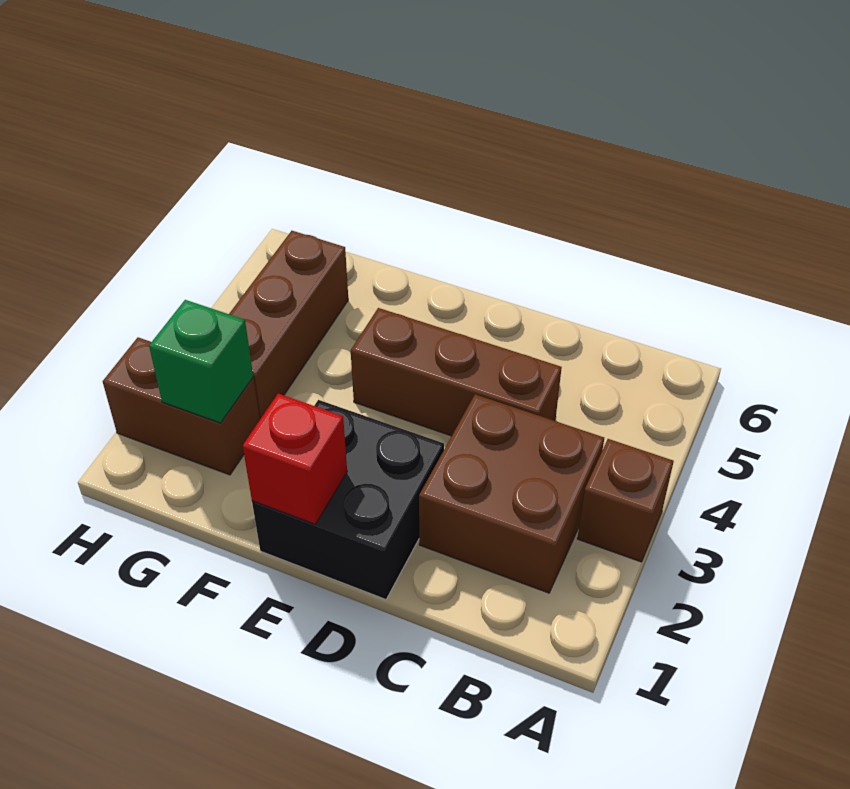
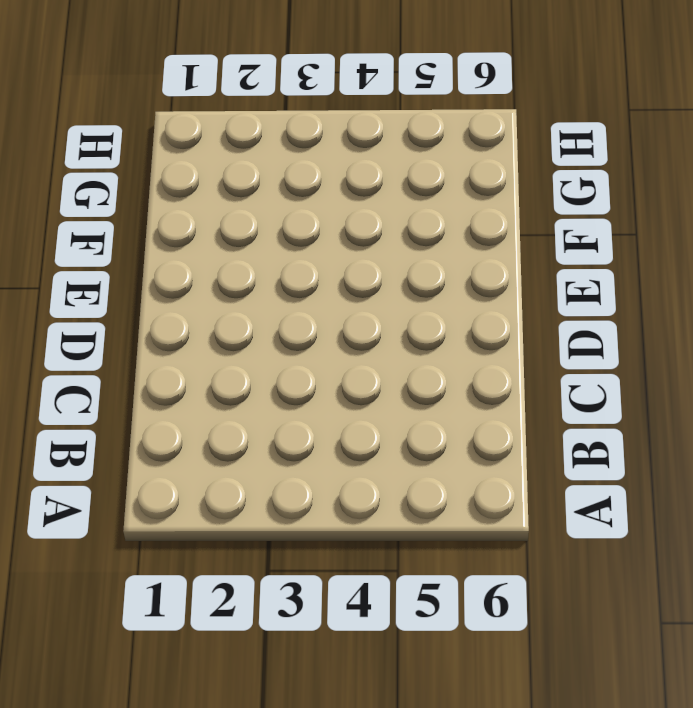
none -> brown 1x1 brick [577,439,674,562]
none -> brown 2x2 brick [419,394,604,593]

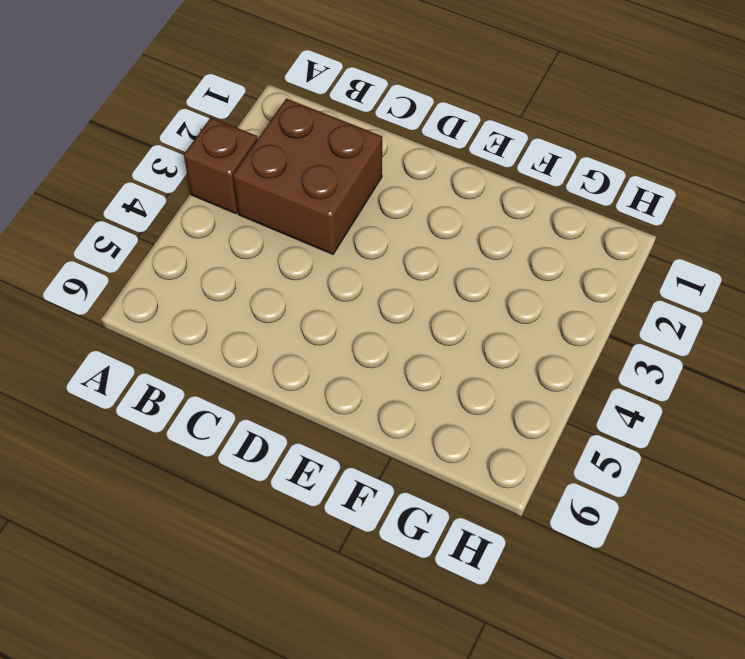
none -> brown 1x3 brick [351,308,562,436]
none -> black 2x2 brick [252,400,444,599]

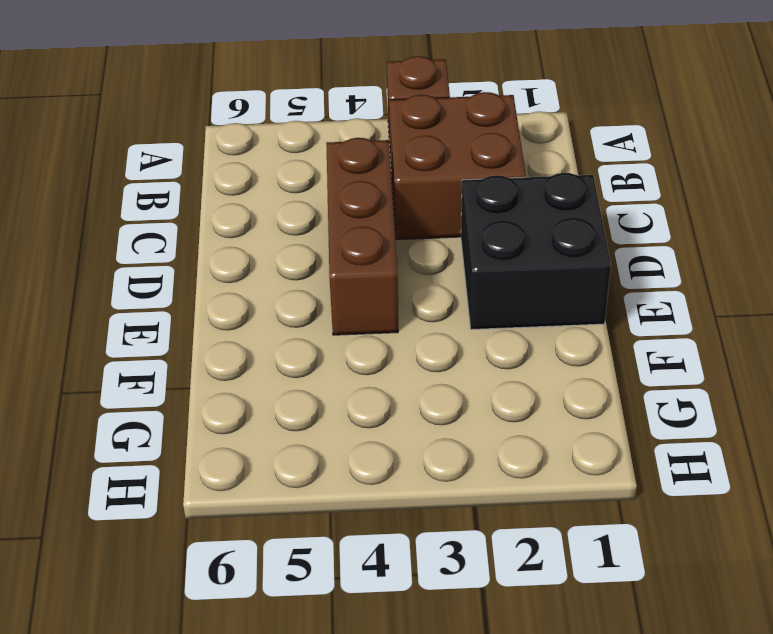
none -> brown 1x2 brick [103,337,260,475]
none -> brown 1x3 brick [229,231,348,419]

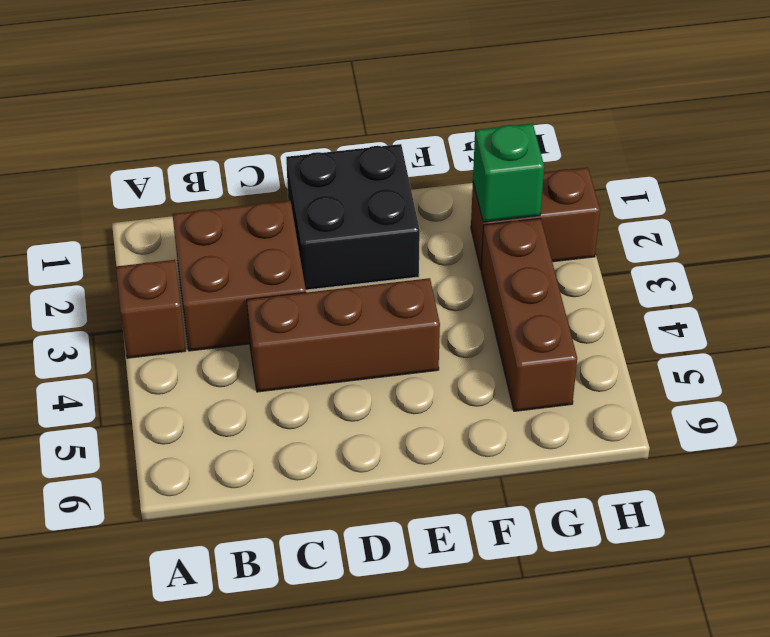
none -> red 1x1 brick [243,394,347,524]

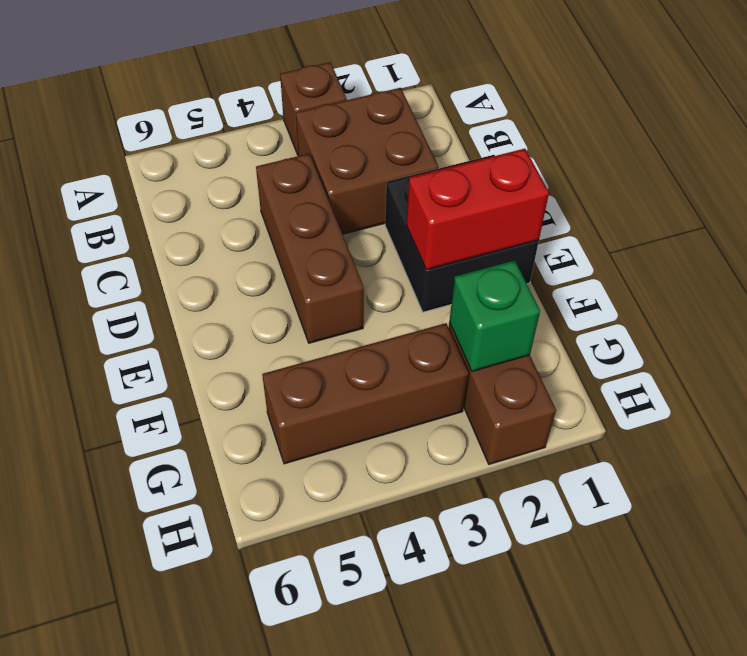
red 1x2 brick [406,149,549,270] -> red 1x1 brick [243,394,347,524]

